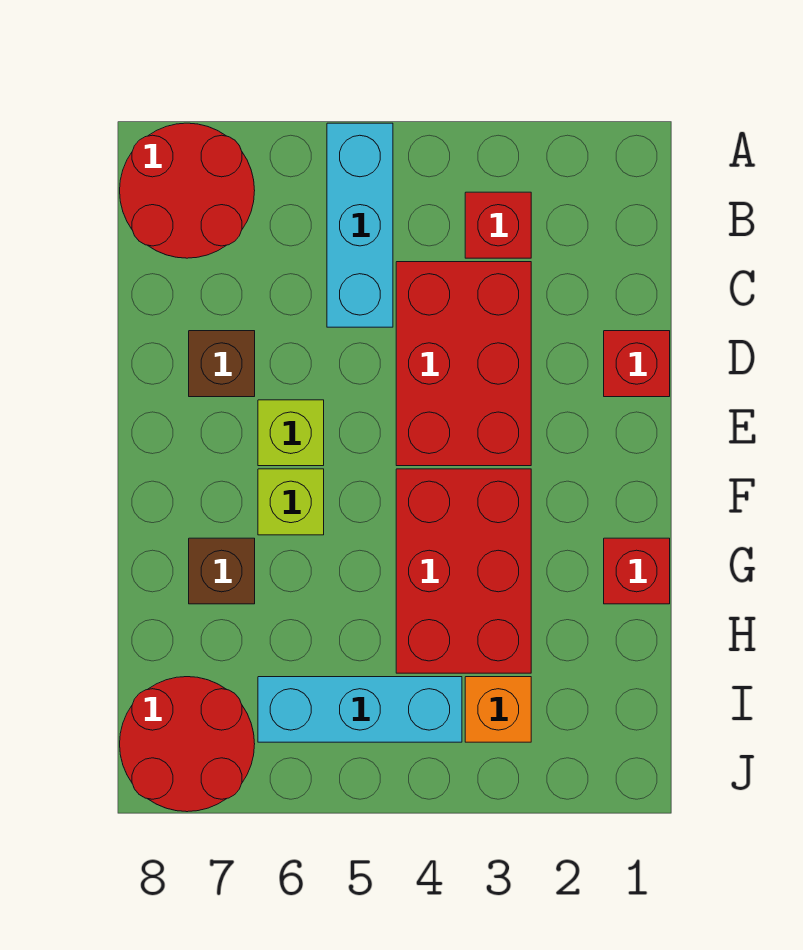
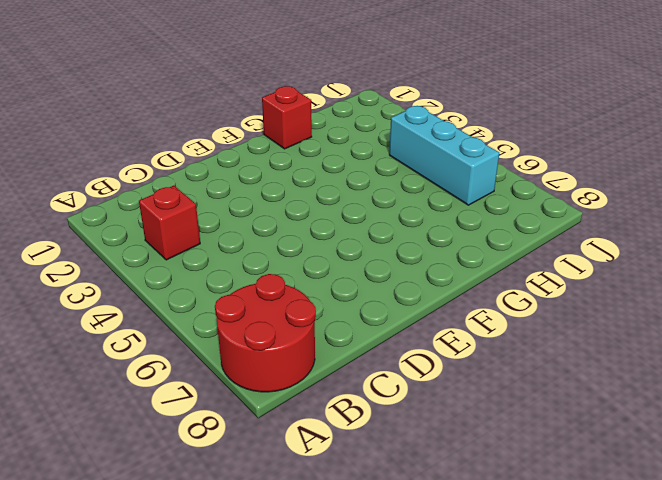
none -> cyan 1x3 brick [327,123,393,327]
none -> red 2x3 brick [396,262,531,466]
none -> red 1x1 brick [604,331,670,397]

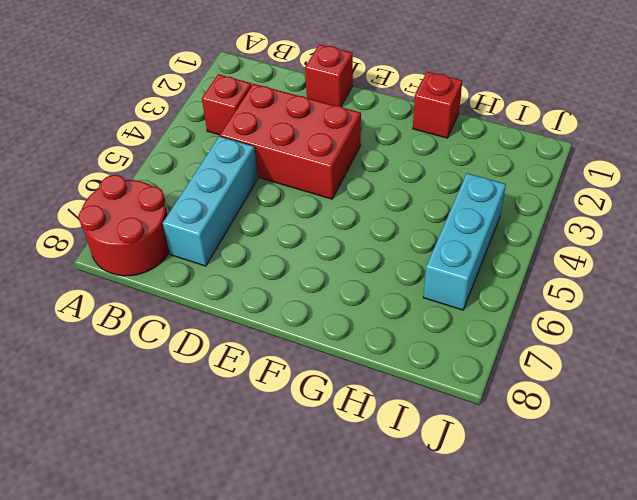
cyan 1x3 brick [163,136,258,266] -> cyan 1x3 brick turned to [327,123,393,327]
none -> brown 1x1 brick [189,331,255,397]
none -> lime 1x1 brick [258,400,324,466]
none -> red 2x3 brick [396,469,531,673]

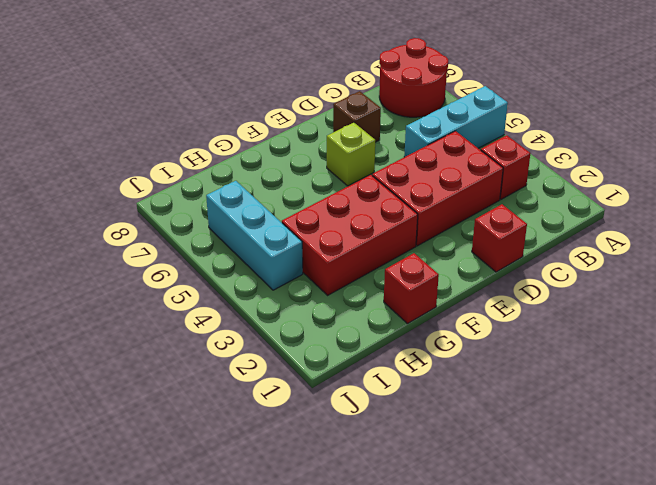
none -> lime 1x1 brick [258,469,324,535]
none -> brown 1x1 brick [189,538,255,604]
none -> orange 1x1 brick [465,677,531,742]

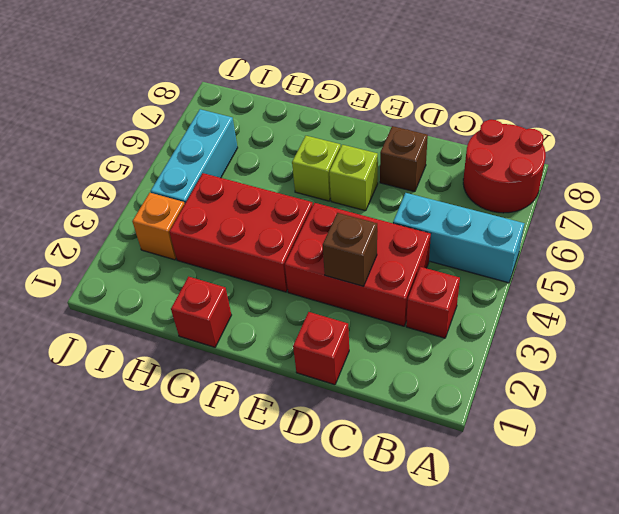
brown 1x1 brick [323,213,377,286] -> brown 1x1 brick moved to [189,538,255,604]
none -> red 2x2 round brick [120,677,255,812]

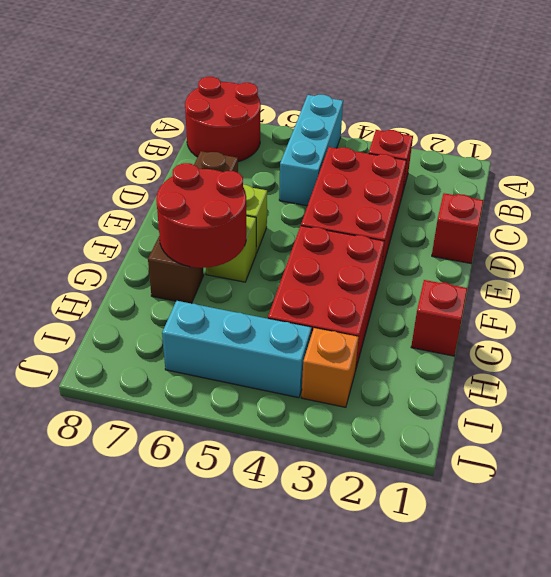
red 2x2 round brick [156,163,246,268] -> red 2x2 round brick moved to [120,677,255,812]

